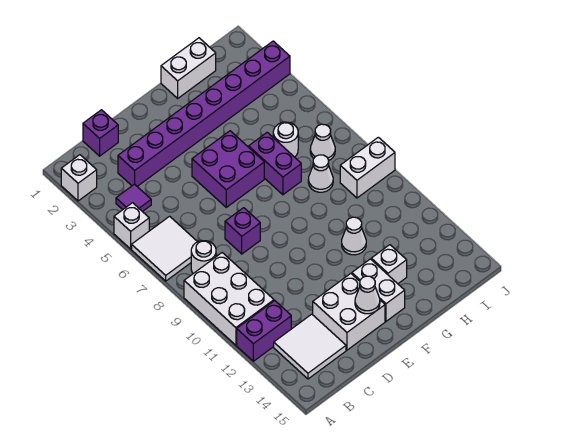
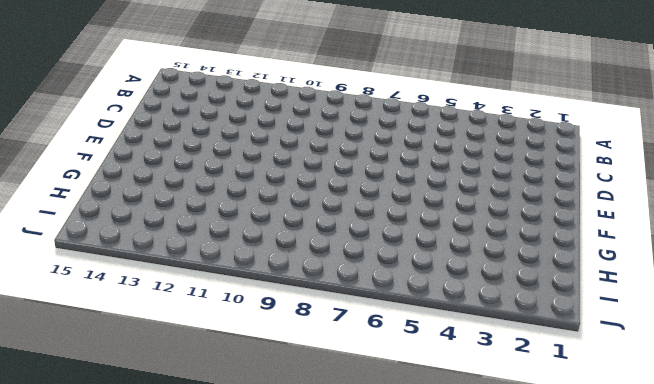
none -> white 1x1 brick [61,155,97,201]
none -> white 1x1 brick [114,203,149,249]
none -> white 2x2 tile [132,216,197,281]

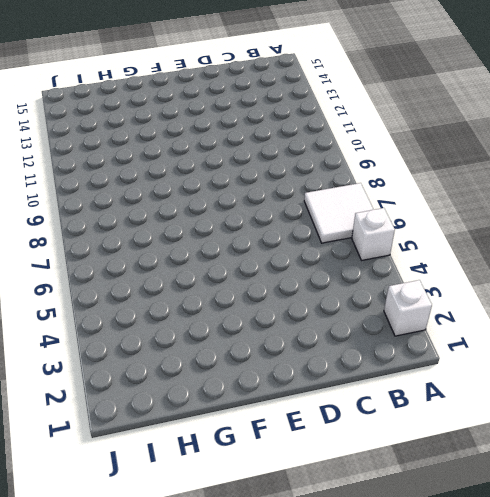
none -> white 2x3 brick [184,253,274,345]
none -> purple 1x2 brick [237,301,291,361]
none -> purple 1x1 tile [116,184,151,212]

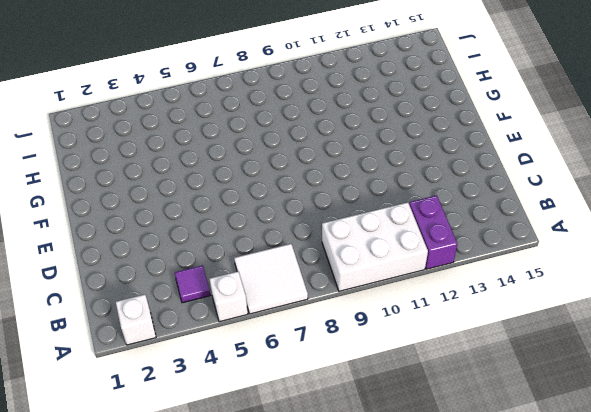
none -> white 1x1 round brick [191,241,216,273]
none -> white 2x2 tile [274,314,346,379]
none -> purple 1x1 brick [83,110,118,156]

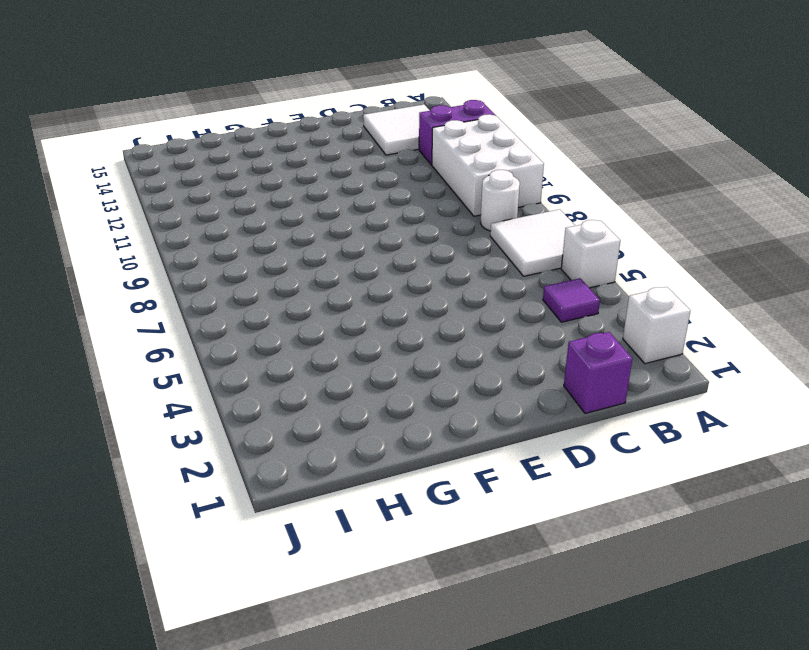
none -> purple 1x8 brick [118,41,290,186]
none -> purple 1x1 brick [225,208,260,254]
none -> white 2x2 brick [313,274,385,350]

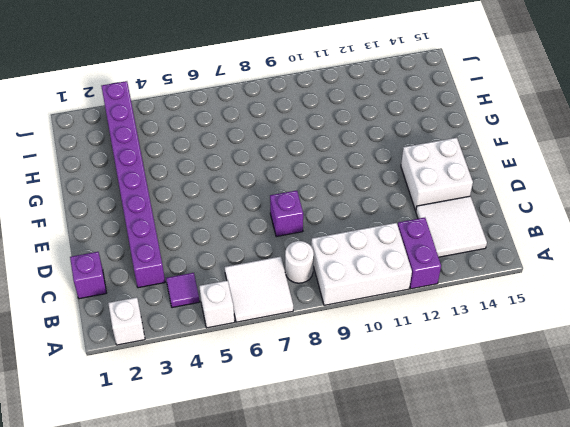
none -> purple 2x2 brick [192,131,264,207]
none -> white 1x2 brick [352,259,405,321]
none -> white 1x2 brick [161,38,216,98]

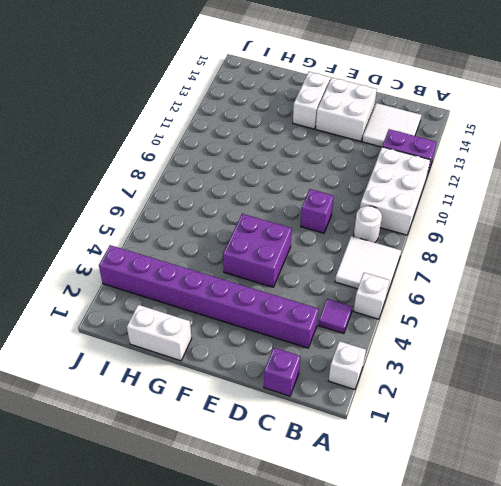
none -> purple 1x2 brick [249,132,301,195]
none -> white 1x1 cone [342,217,366,255]
none -> white 1x1 brick [371,245,407,284]

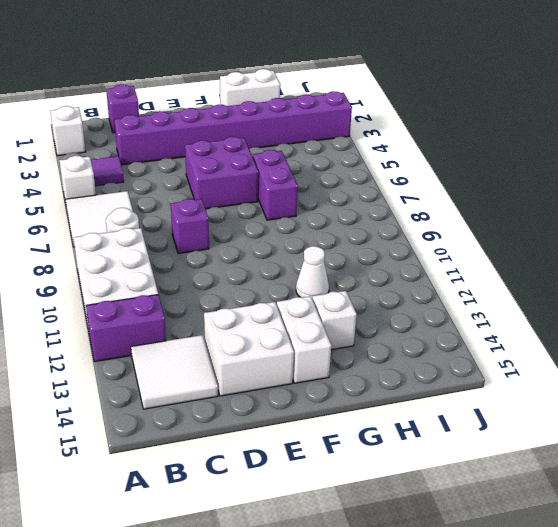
none -> white 1x1 round brick [273,122,298,157]
none -> white 1x1 cone [308,155,333,192]
none -> white 1x1 cone [310,124,335,160]

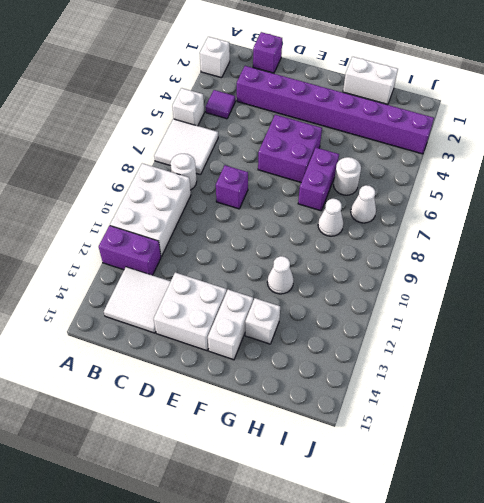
none -> white 1x2 brick [340,137,395,198]
none -> white 1x1 cone [355,276,380,314]

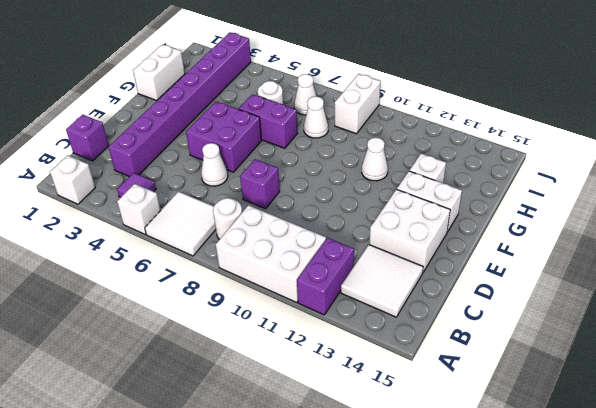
white 1x1 cone [201,143,228,186] -> white 1x1 cone moved to [355,276,380,314]

